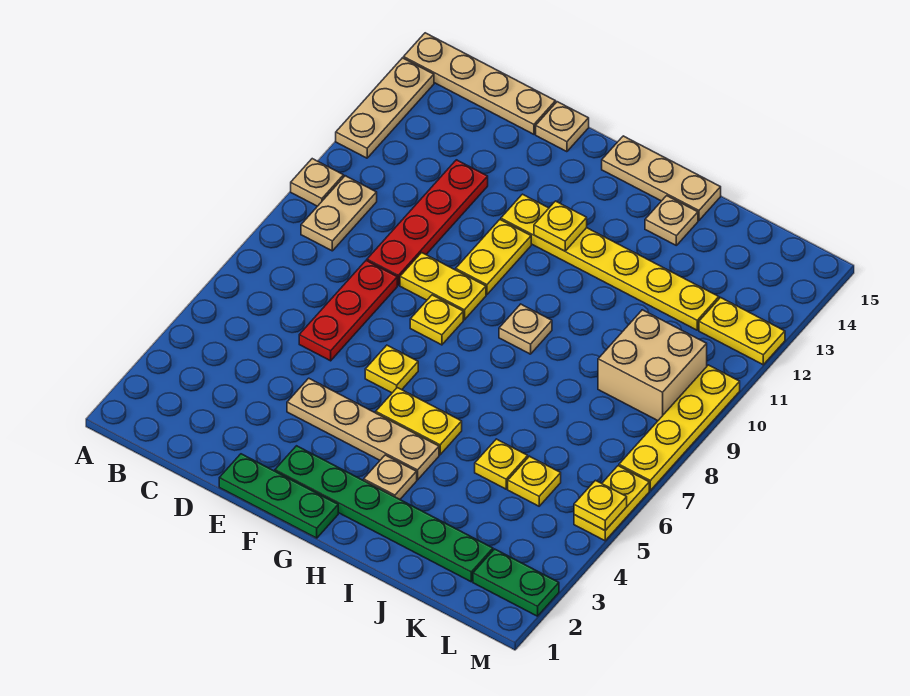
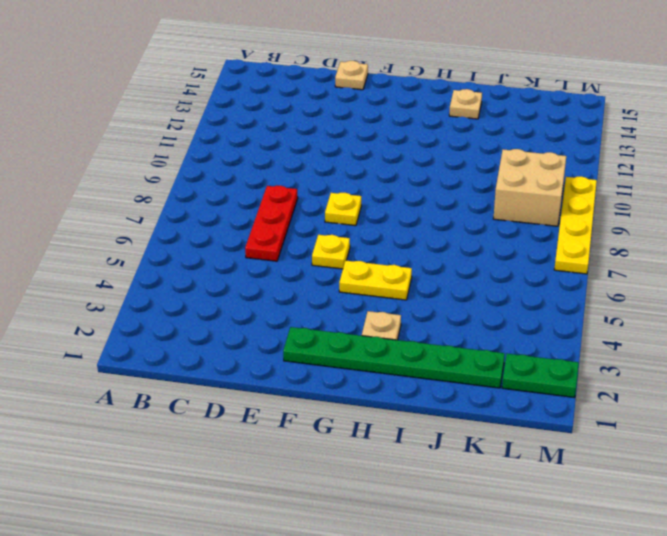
none -> tan 1x1 plate [291,159,344,206]
none -> tan 1x3 plate [336,58,434,158]
none -> tan 1x4 plate [404,33,556,134]

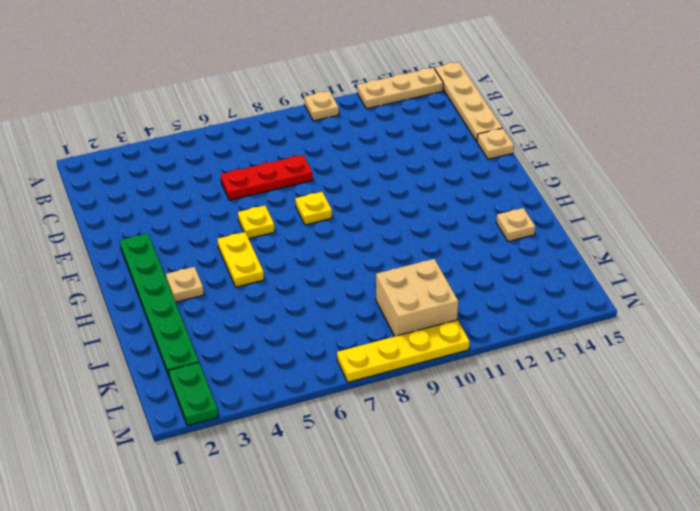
none -> tan 1x2 plate [301,176,377,251]
none -> red 1x4 plate [367,160,488,285]
none -> green 1x3 plate [219,454,338,538]

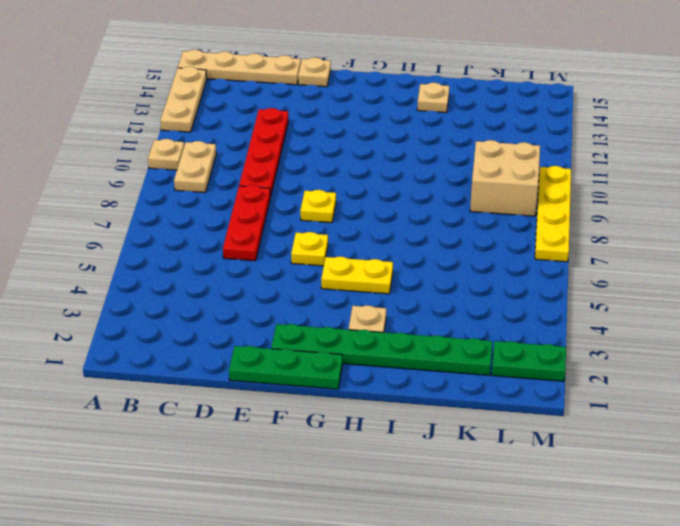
none -> tan 1x4 plate [287,378,439,480]
none -> yellow 1x2 plate [400,253,486,320]
none -> yellow 1x2 plate [456,220,531,295]

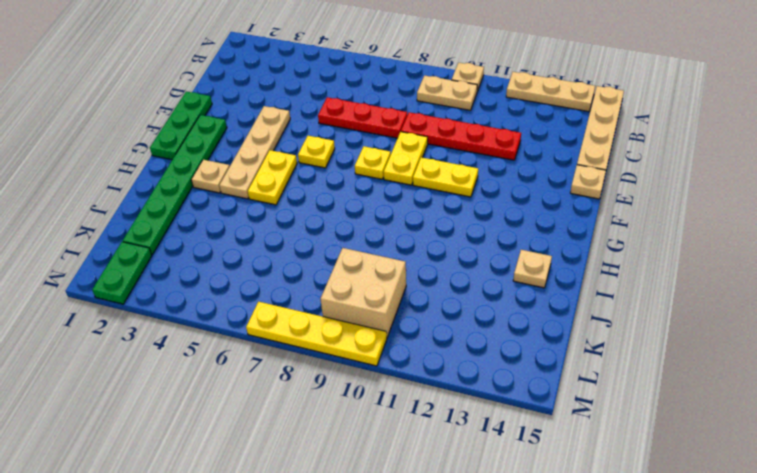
none -> yellow 1x6 plate [501,194,719,330]
none -> tan 1x3 plate [602,136,721,220]
none -> tan 1x1 plate [499,304,552,354]

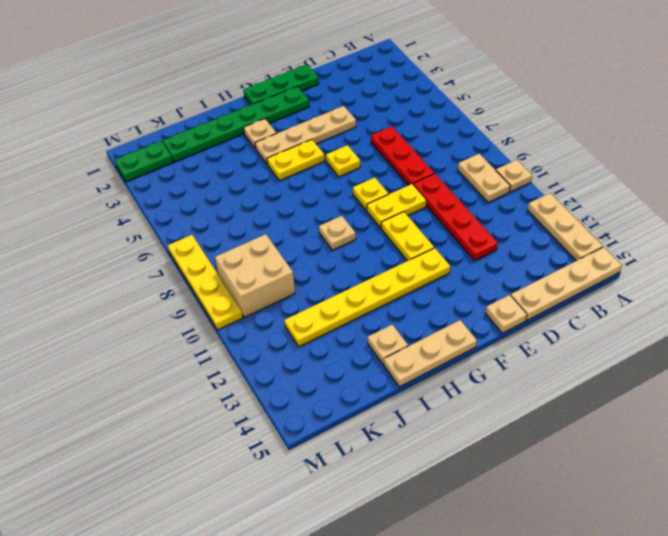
none -> yellow 1x1 plate [475,439,528,489]
none -> yellow 1x1 plate [508,456,561,506]
none -> yellow 1x2 plate [699,298,785,365]

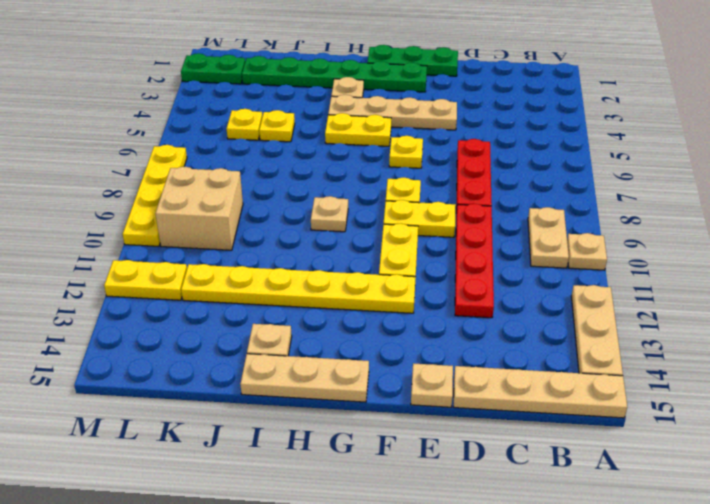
none -> yellow 1x2 plate [574,466,649,541]
none -> yellow 1x1 plate [534,201,587,251]
none -> yellow 1x1 plate [574,480,627,530]

